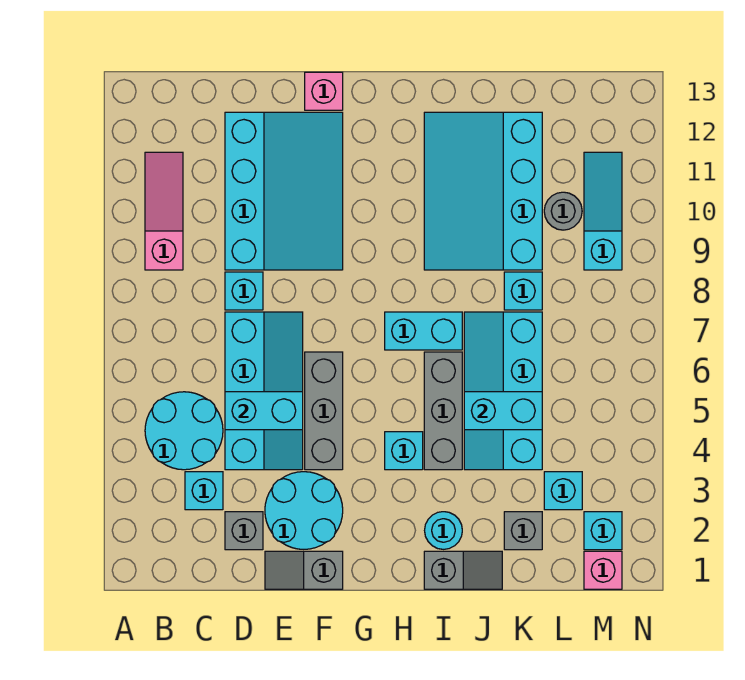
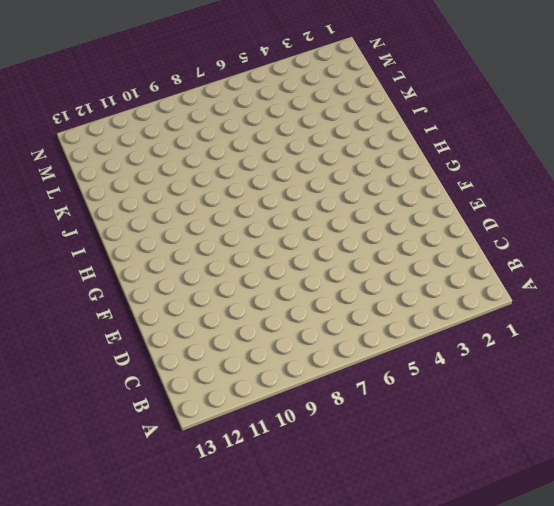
none -> cyan 2x2 round brick [145,392,223,470]
none -> pink 1x3 slope [145,152,183,270]
none -> cyan 1x1 brick [185,472,223,510]

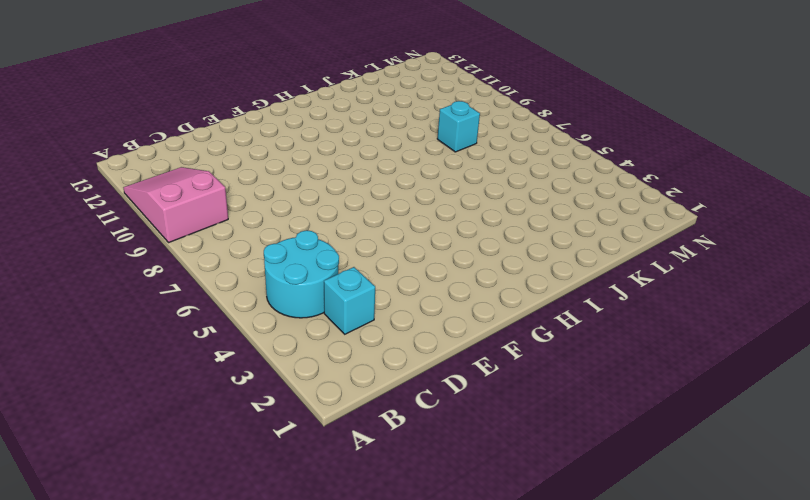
pink 2x3 slope [123,167,228,242] -> pink 1x3 slope [145,152,183,270]
none -> grey 1x1 brick [225,512,263,550]
none -> cyan 2x4 slope [225,312,303,470]
none -> cyan 1x1 brick [225,272,263,310]

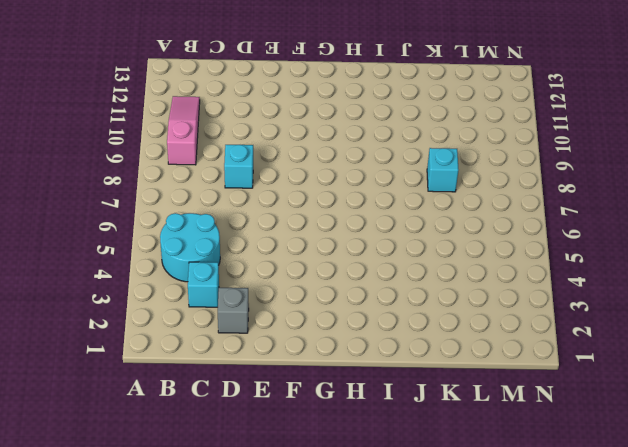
none -> cyan 2x4 slope [225,312,303,470]
none -> cyan 3x4 slope [225,112,343,270]
none -> grey 1x2 slope [265,551,343,589]

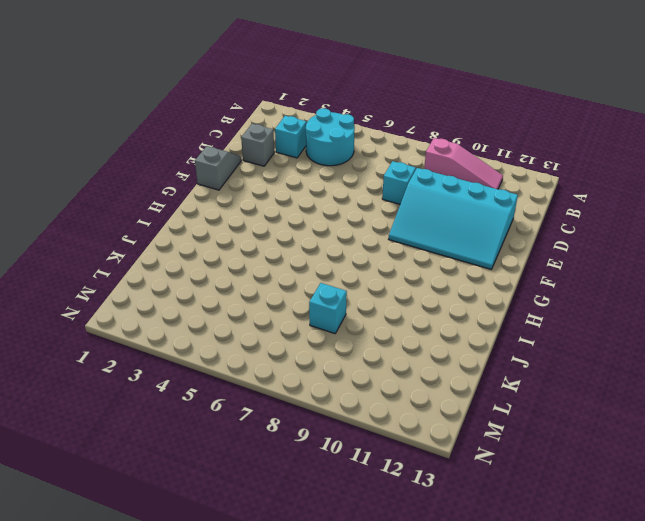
none -> cyan 2x4 slope [225,312,303,470]
none -> cyan 2x2 round brick [265,472,343,549]
none -> grey 1x3 brick [305,352,343,470]

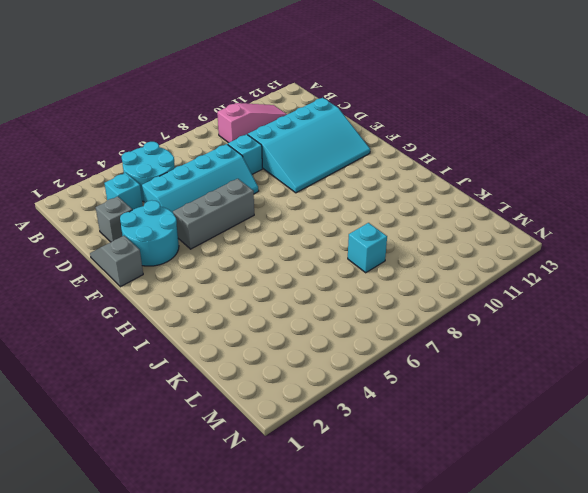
none -> pink 1x1 brick [305,72,343,110]
none -> cyan 1x1 brick [385,432,423,470]
none -> cyan 1x2 brick [385,312,462,350]

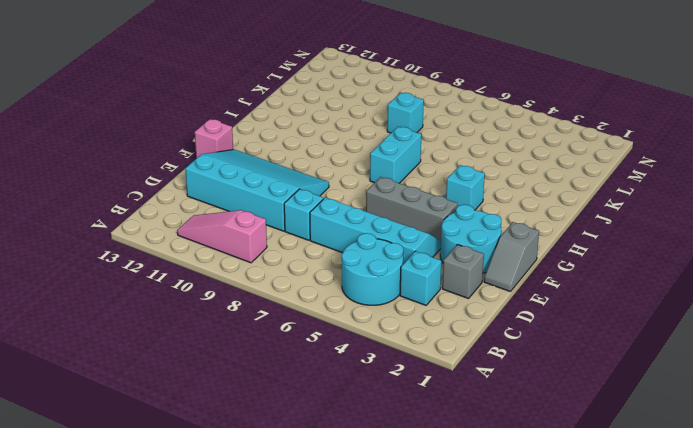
none -> grey 1x2 slope [424,551,502,589]
none -> cyan 1x1 round brick [425,512,462,549]
none -> grey 1x3 brick [424,352,462,470]

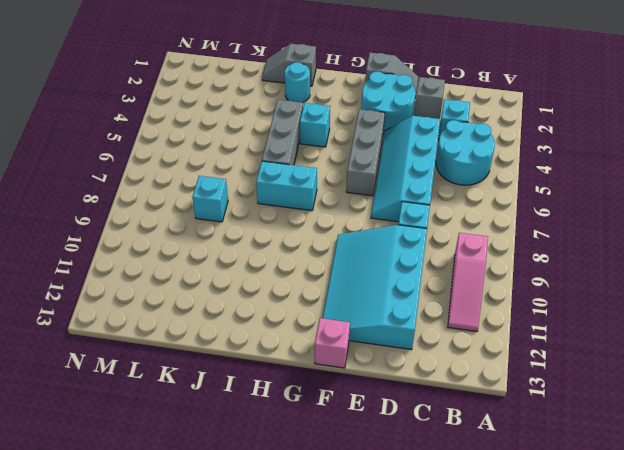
none -> cyan 3x4 slope [424,112,542,270]
none -> cyan 2x4 slope [464,312,542,470]
none -> grey 1x1 brick [504,512,542,550]

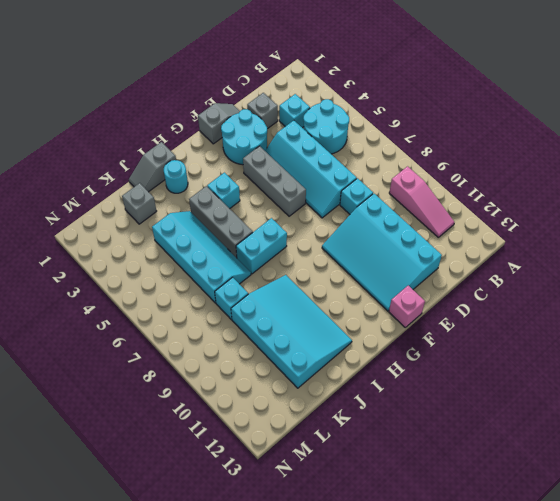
none -> cyan 1x1 brick [544,472,582,510]
none -> grey 1x1 round brick [544,192,582,230]
none -> pink 1x1 brick [584,551,622,589]

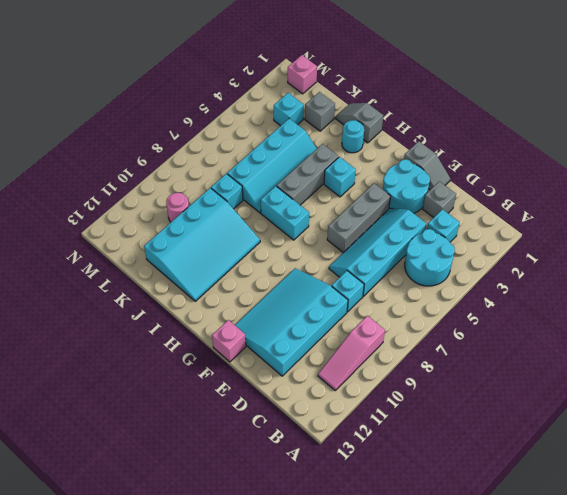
pink 1x1 round brick [166,193,189,222] -> grey 1x1 round brick [544,192,582,230]
none -> cyan 1x1 brick [584,512,622,550]
none -> cyan 1x3 slope [584,152,622,270]
none -> cyan 1x2 brick [225,392,303,430]

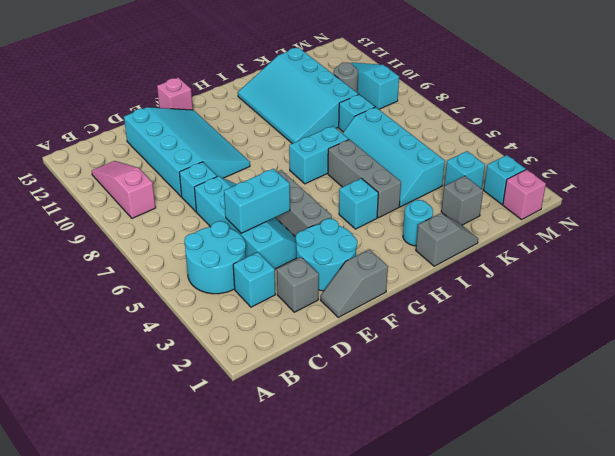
none -> cyan 1x2 brick [464,392,542,430]

